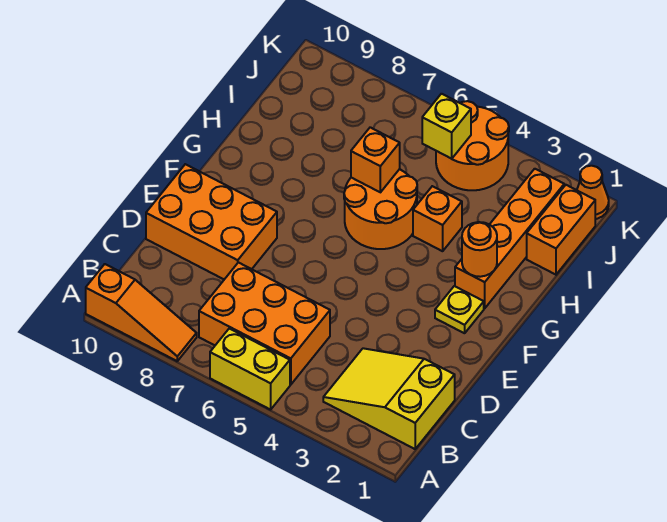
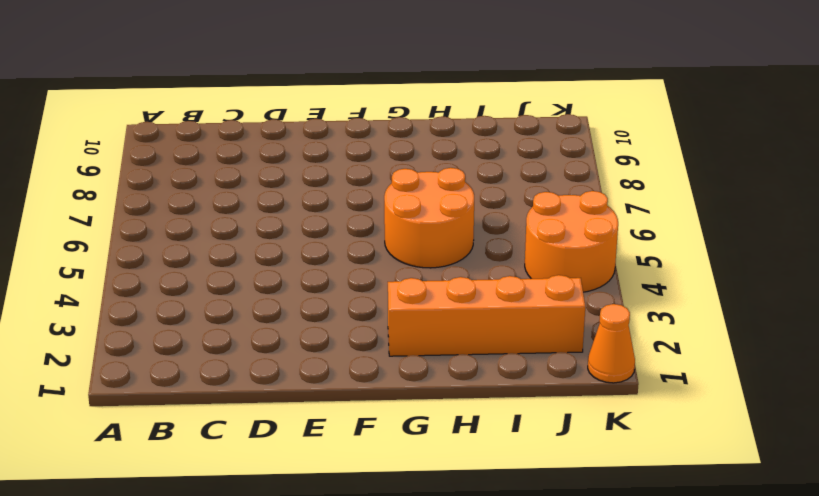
none -> yellow 1x2 brick [210,328,290,410]
none -> orange 1x3 slope [86,264,197,361]
none -> yellow 2x3 slope [323,348,455,449]

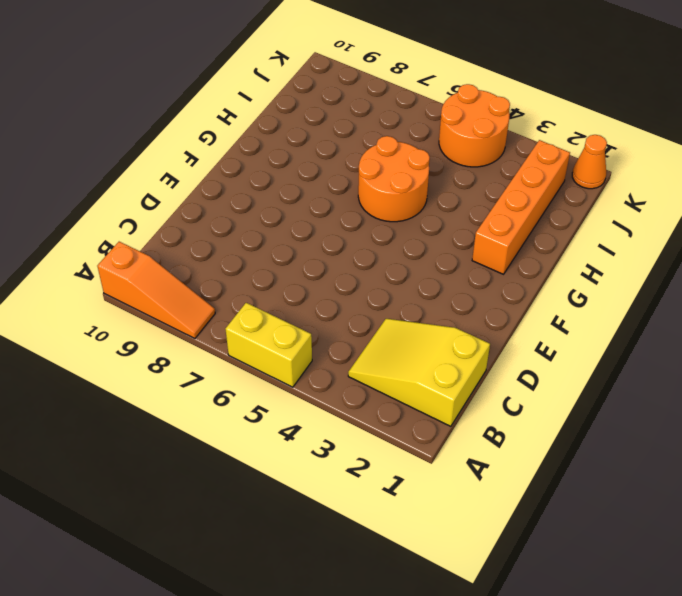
none -> orange 2x3 brick [199,262,330,385]
none -> orange 2x3 brick [146,164,277,279]
none -> yellow 1x1 plate [435,286,484,333]

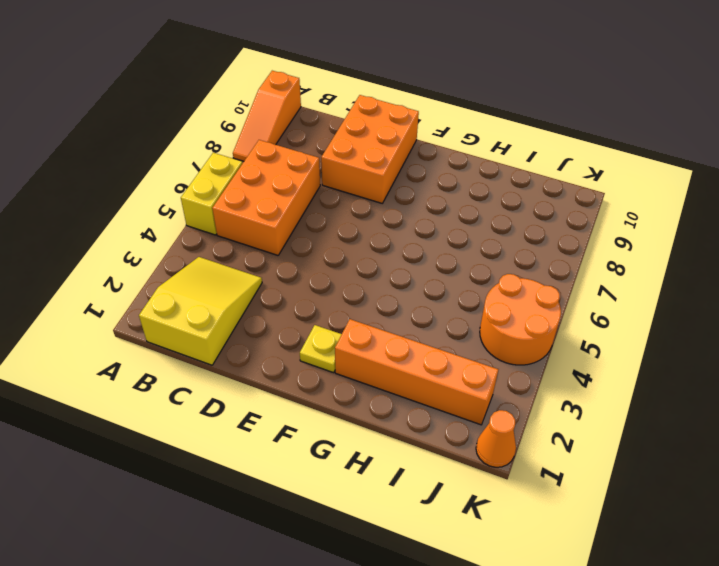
none -> orange 2x2 round brick [344,169,417,249]
none -> orange 1x1 brick [413,186,462,251]
none -> orange 1x2 brick [527,185,595,275]

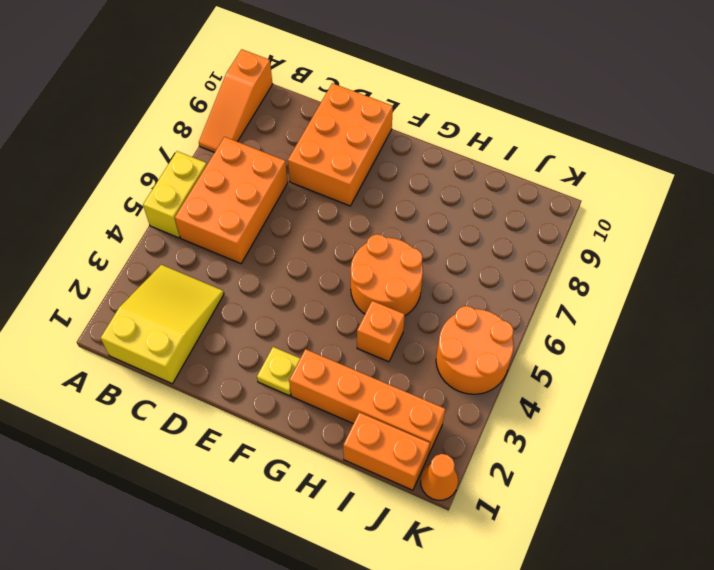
none -> orange 1x1 round brick [462,222,497,277]
none -> orange 1x1 brick [351,127,400,192]
none -> yellow 1x1 brick [422,94,471,159]

